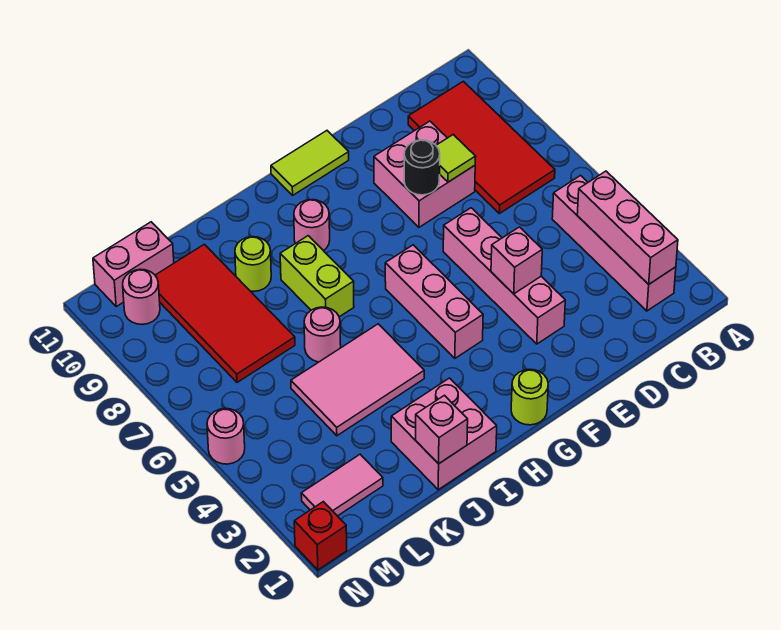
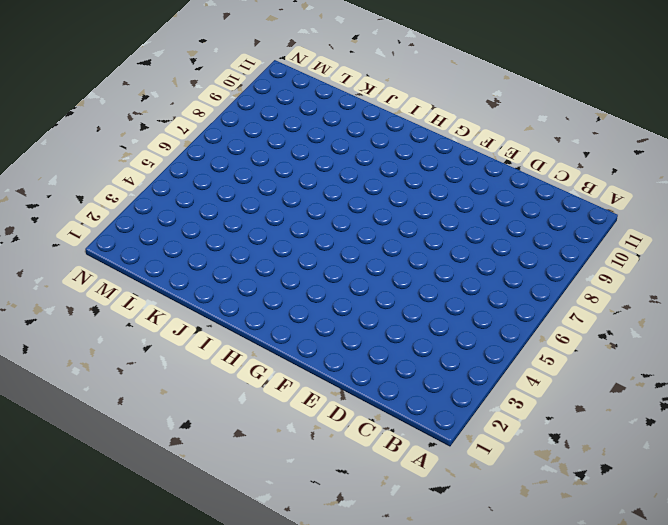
none -> pink 1x4 brick [552,176,676,311]
none -> red 2x4 tile [408,81,555,214]
none -> pink 2x2 brick [374,121,475,227]

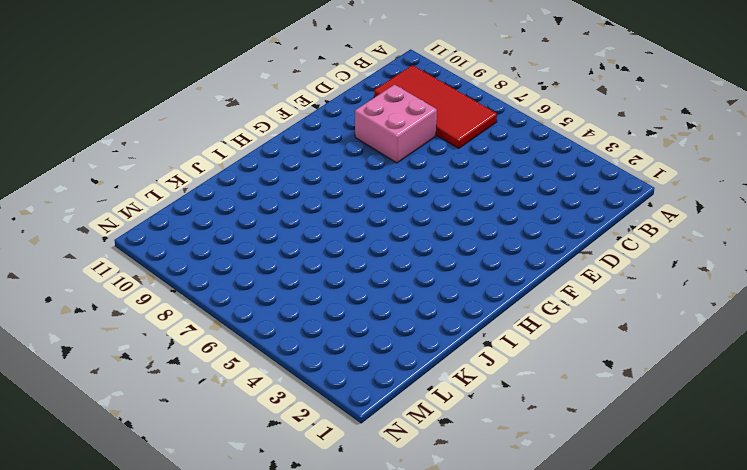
none -> pink 1x4 brick [552,176,676,311]
none -> pink 1x4 brick [443,208,565,344]
none -> lime 1x2 tile [271,131,349,195]

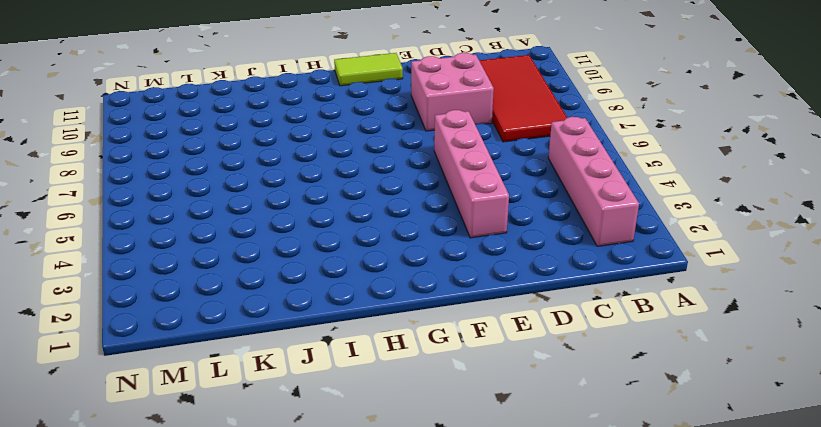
none -> lime 1x1 round brick [511,369,548,425]
none -> pink 1x3 brick [385,245,483,358]
none -> pink 1x1 round brick [294,200,330,251]

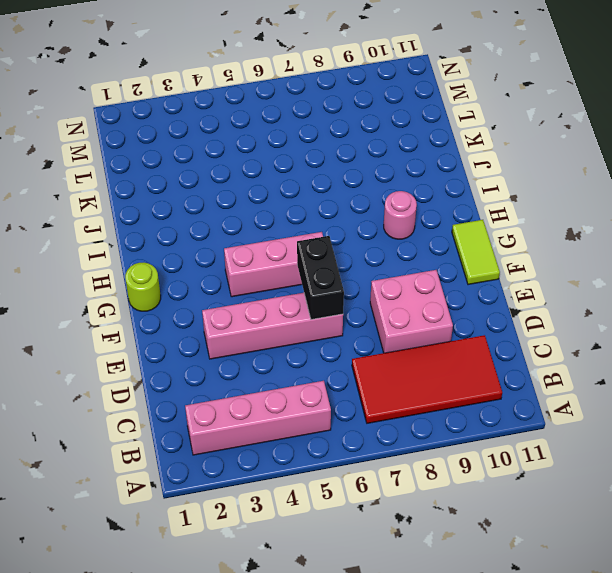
black 1x2 brick [297,236,344,320] -> none
none -> pink 2x2 brick [391,378,497,490]
none -> pink 2x3 tile [291,324,424,436]
none -> lime 1x2 brick [280,236,354,317]

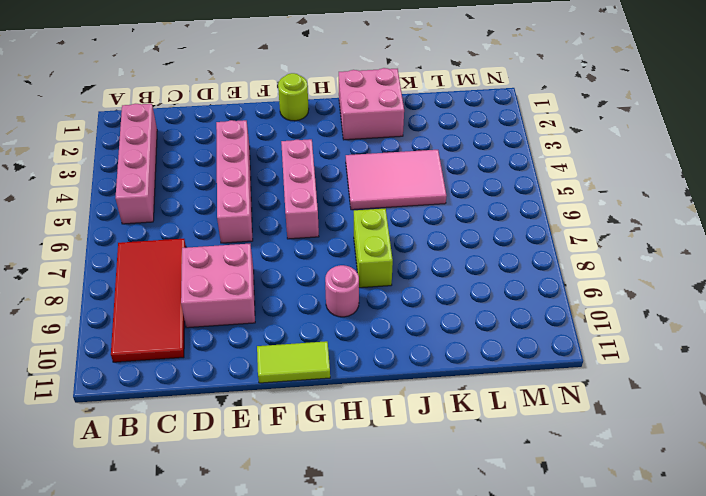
none -> pink 1x1 round brick [304,307,341,362]
none -> lime 1x1 round brick [235,237,271,291]
none -> red 2x4 tile [155,244,295,382]

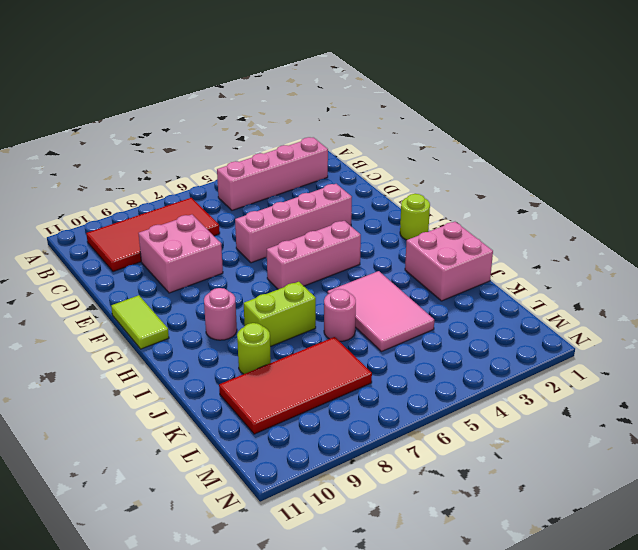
none -> pink 1x2 tile [301,454,383,516]
none -> pink 1x2 brick [93,222,174,306]
none -> pink 1x1 round brick [123,269,160,324]

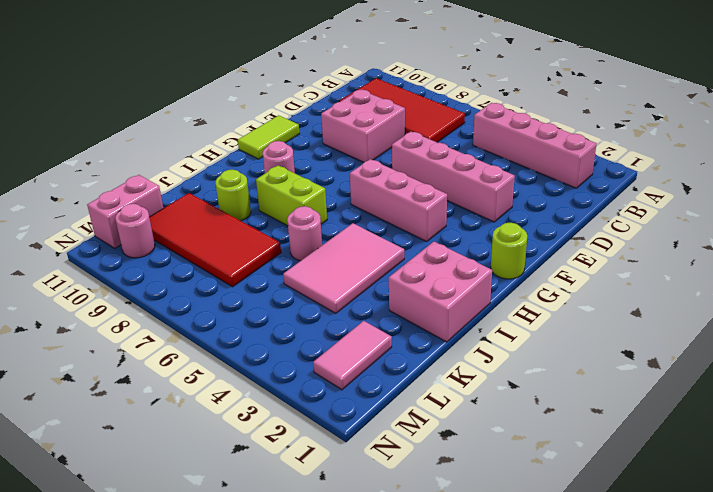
none -> red 1x1 brick [294,502,347,570]
none -> pink 1x1 round brick [207,409,245,464]
none -> pink 1x3 brick [577,171,678,284]

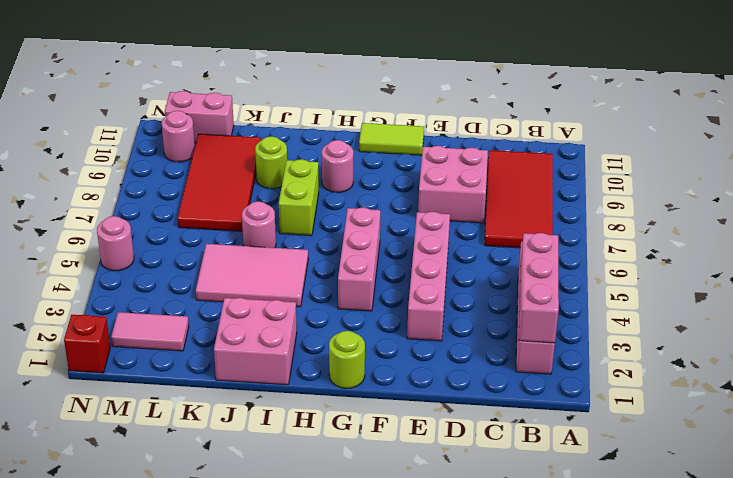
none -> lime 1x1 tile [436,135,476,182]
none -> pink 1x1 brick [491,227,542,294]
none -> black 1x1 round brick [404,140,440,195]

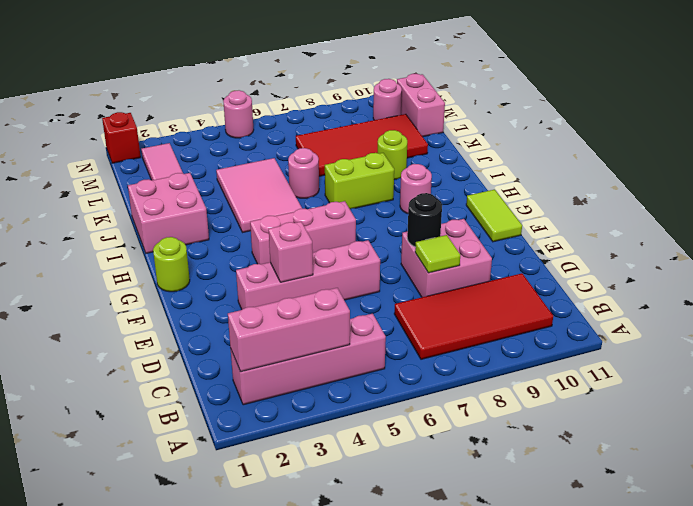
none -> pink 1x1 brick [416,395,468,464]

